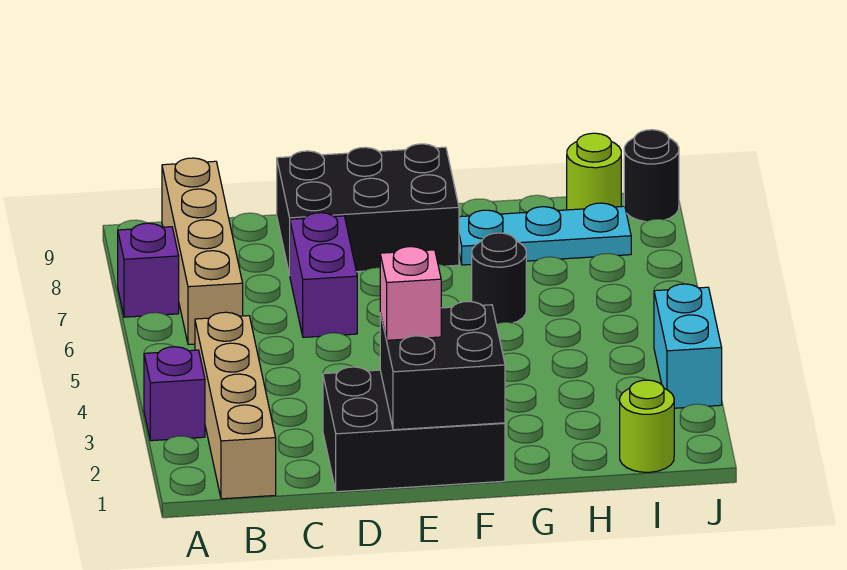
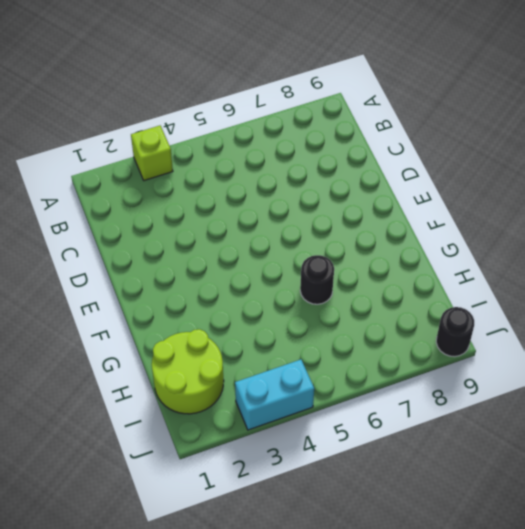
lime 1x1 brick [131,126,173,181] -> purple 1x1 brick [144,347,205,441]
lime 2x2 round brick [152,329,224,414] -> lime 1x1 round brick [620,380,674,472]
none -> purple 1x1 brick [118,223,179,317]
none -> tan 1x4 brick [195,312,276,499]
none -> tan 1x4 brick [162,158,243,345]

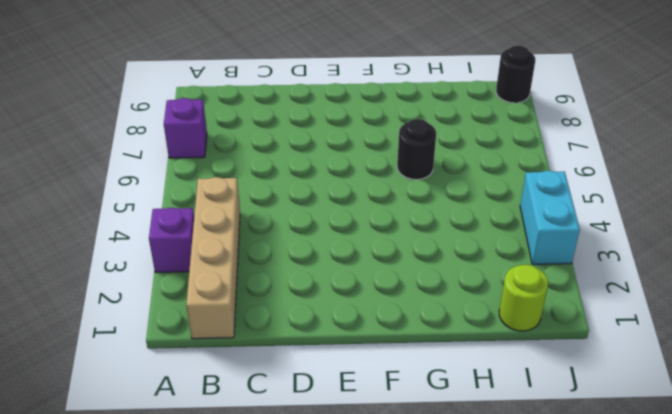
none -> tan 1x4 brick [162,158,243,345]
none -> black 2x3 brick [323,367,505,492]
none -> purple 1x2 brick [290,213,357,337]

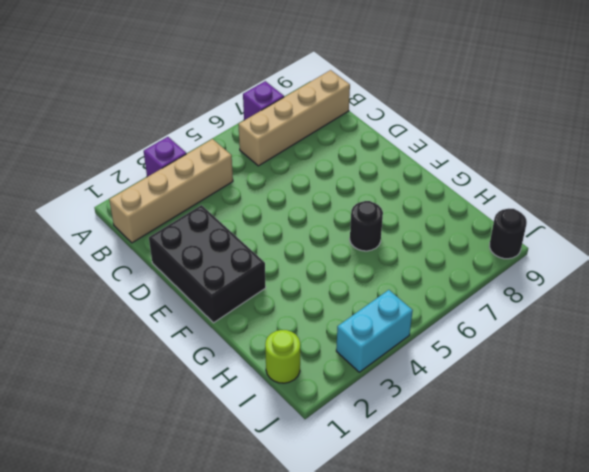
none -> purple 1x2 brick [290,213,357,337]
none -> black 2x3 brick [277,144,459,275]
none -> cyan 1x3 plate [459,203,631,265]

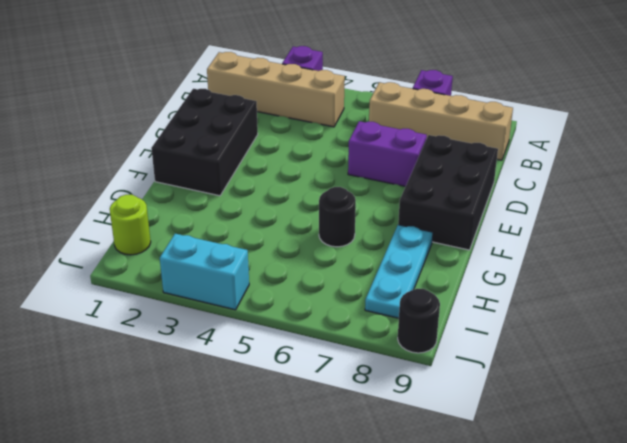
none -> lime 1x1 round brick [567,133,621,210]
none -> black 2x2 brick [380,302,505,430]
none -> pink 1x1 brick [380,247,441,340]

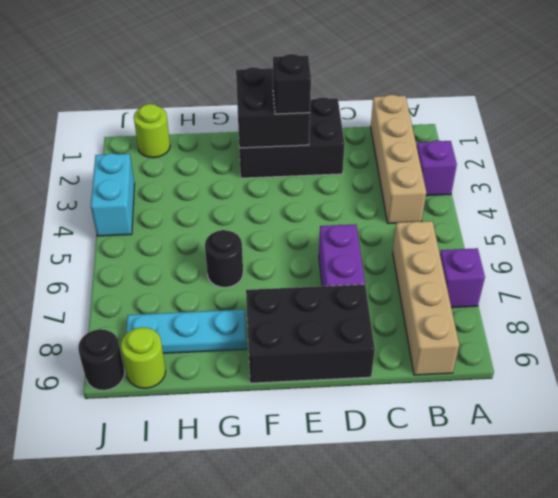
black 1x1 brick [273,54,311,114] -> pink 1x1 brick [380,247,441,340]

